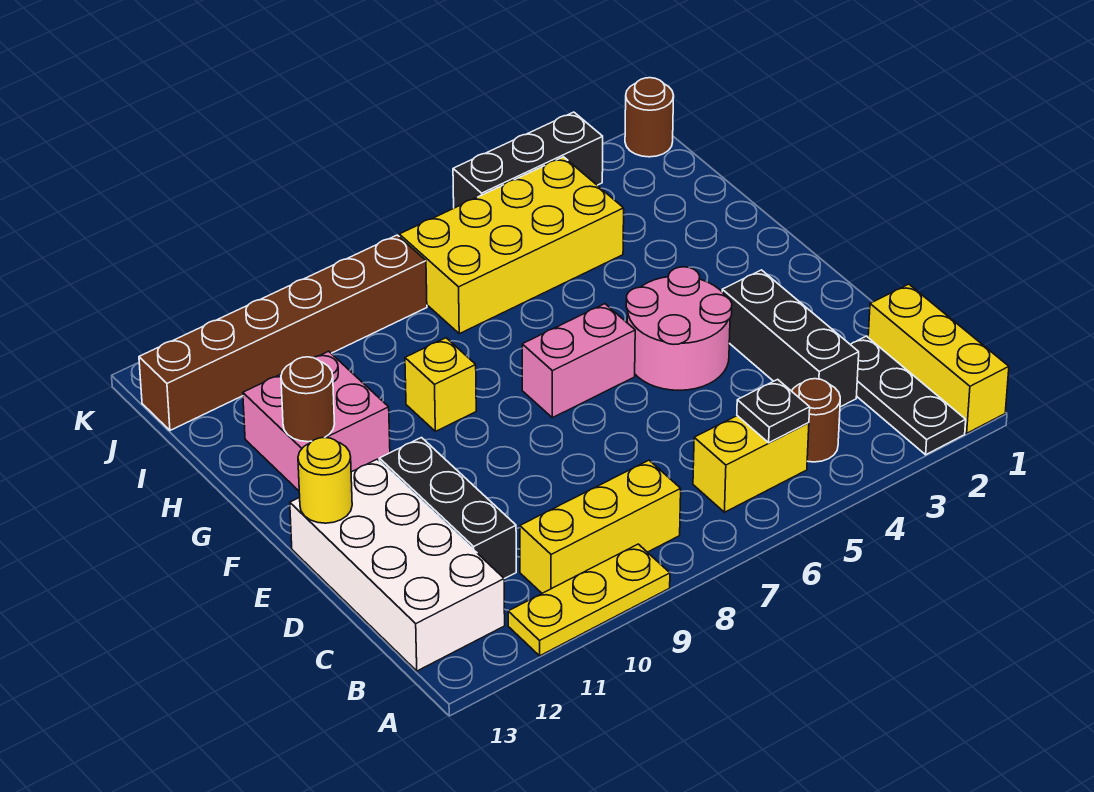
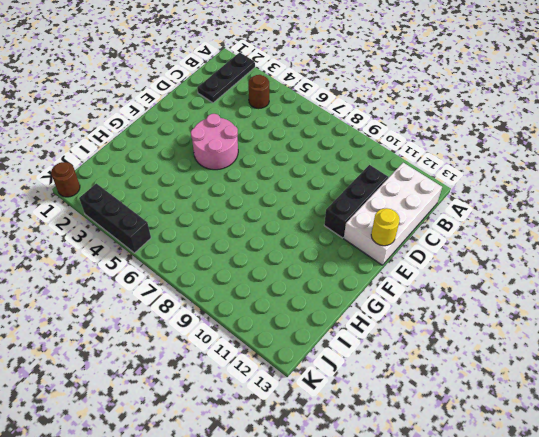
none -> yellow 1x3 brick [868,284,1009,433]
none -> yellow 1x3 plate [508,544,670,656]
none -> yellow 1x2 brick [693,416,809,512]

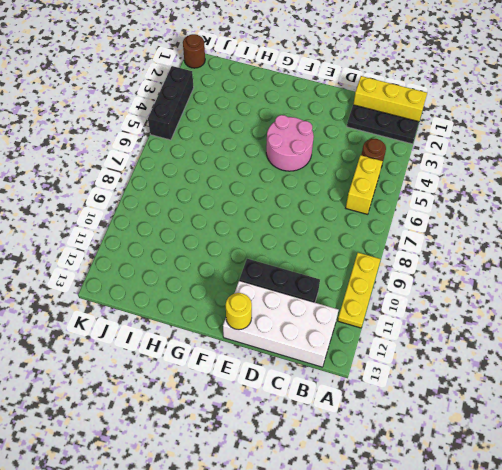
none -> yellow 1x3 brick [520,460,681,593]
none -> black 1x3 brick [722,270,859,407]
none -> pink 1x2 brick [522,304,635,418]

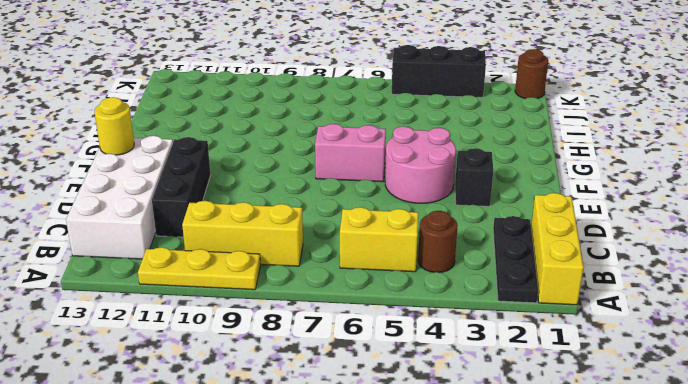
black 1x1 brick [455,148,493,206] -> black 1x3 brick [722,270,859,407]
none -> yellow 1x1 brick [405,338,476,431]
none -> pink 2x2 brick [243,351,390,491]
none -> yellow 2x4 brick [399,157,624,334]

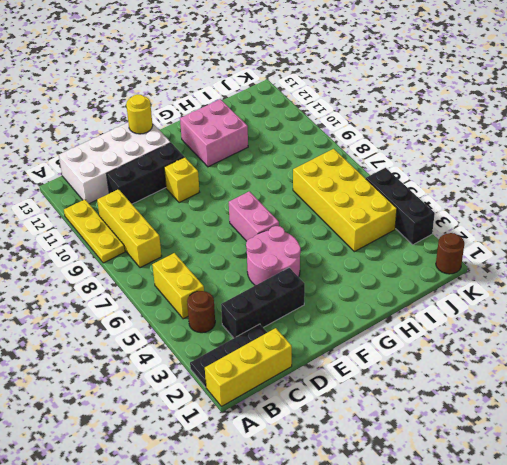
yellow 1x1 brick [164,157,199,203] -> yellow 1x1 brick moved to [405,338,476,431]
none -> brown 1x6 brick [139,235,427,430]
none -> black 1x1 plate [737,379,810,443]
none -> brown 1x1 round brick [281,357,335,442]

